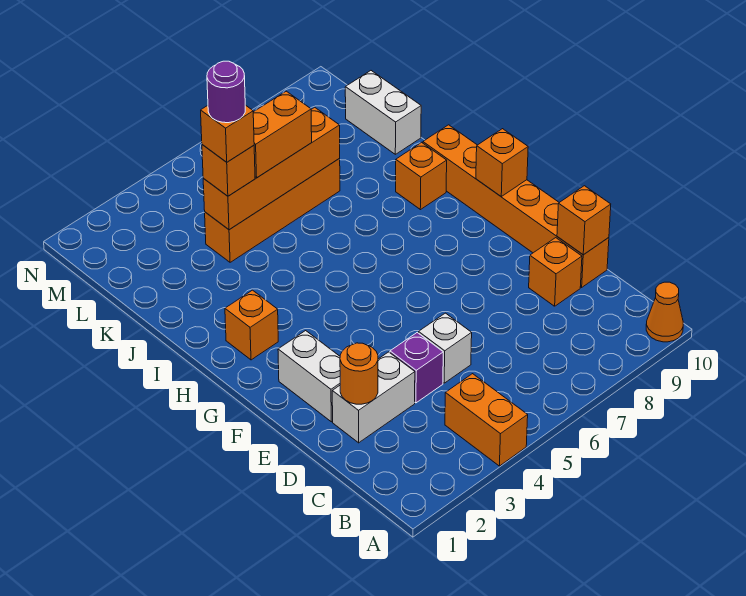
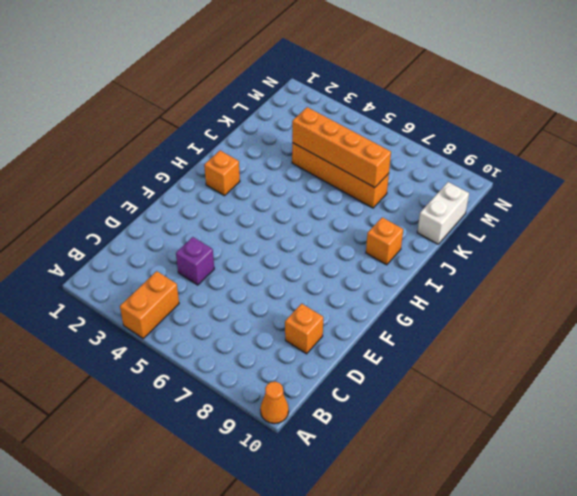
none -> white 1x2 brick [332,352,415,443]
none -> white 1x1 brick [419,313,472,383]
none -> orange 1x6 brick [423,125,609,287]

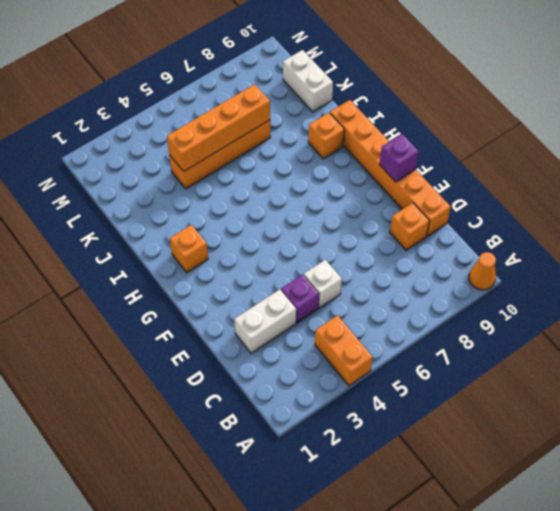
purple 1x1 brick [380,134,419,182] -> none
none -> white 1x2 brick [278,331,340,422]
none -> orange 1x1 round brick [340,343,378,404]
none -> orange 1x1 brick [557,186,611,255]

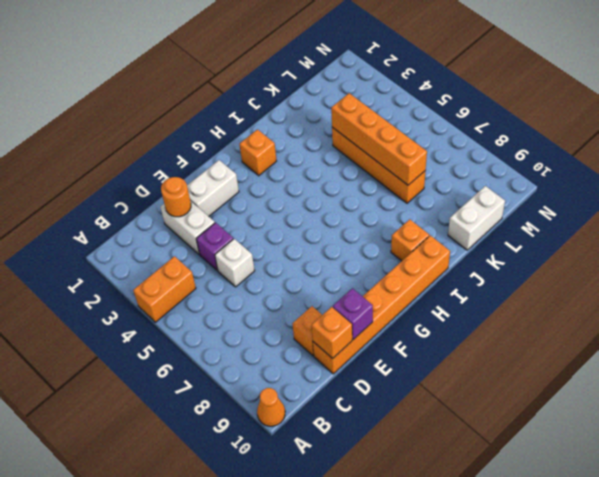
purple 1x1 brick [333,288,373,340] -> none
none -> orange 1x1 brick [476,129,528,196]
none -> orange 1x1 brick [202,145,255,196]
none -> orange 1x2 brick [253,91,312,178]

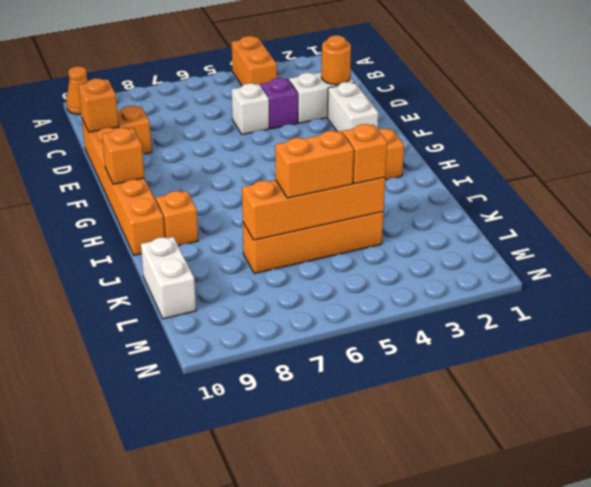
none -> orange 1x1 brick [201,105,254,162]
none -> purple 1x1 round brick [207,61,245,123]

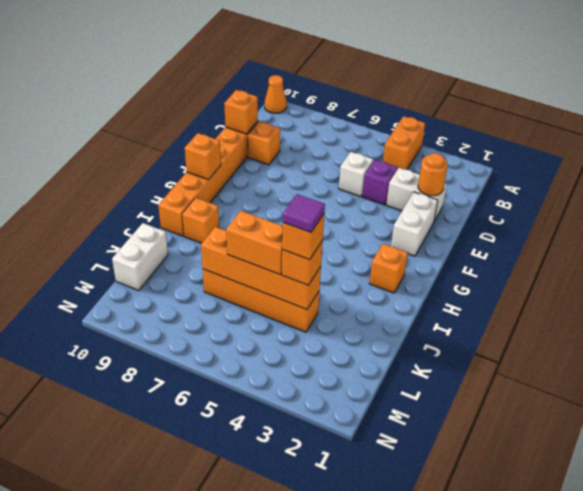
purple 1x1 tile [283,194,325,233] -> purple 1x1 round brick [207,61,245,123]

